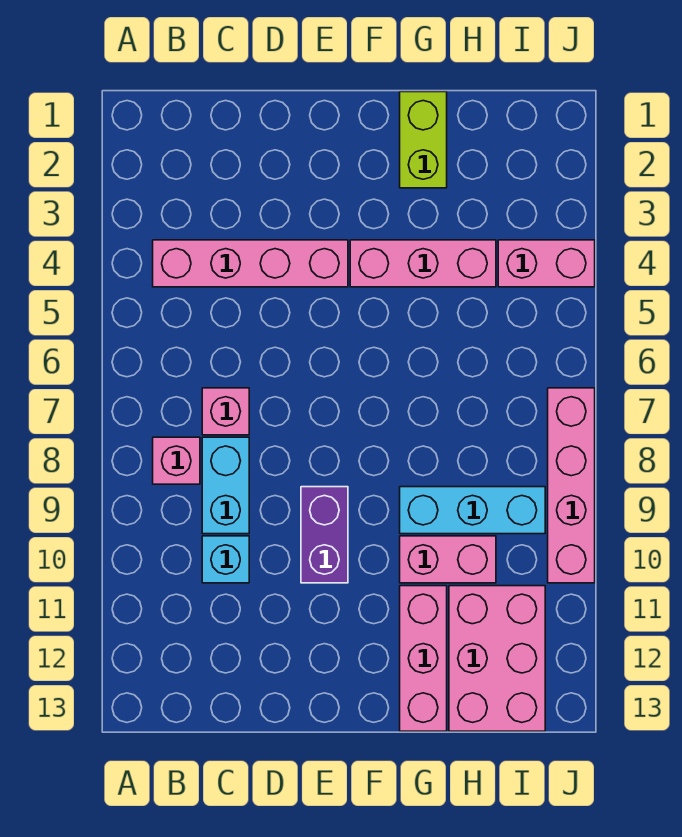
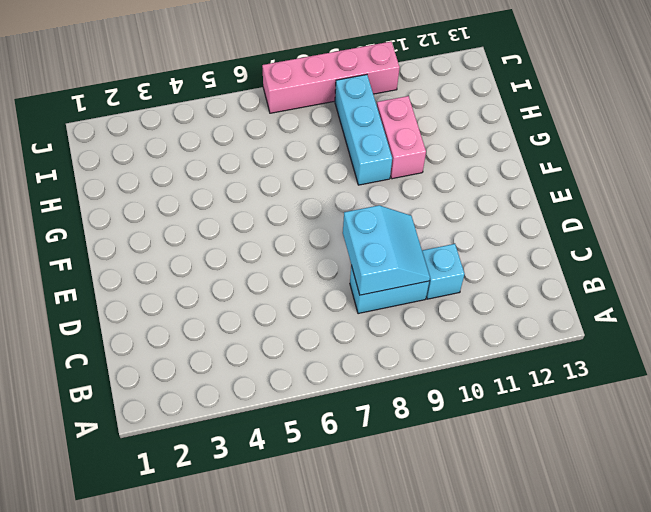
cyan 2x2 slope [343,205,430,295] -> none
none -> pink 1x4 brick [153,240,348,287]
none -> pink 1x1 brick [153,437,200,484]
none -> pink 1x1 brick [202,388,249,435]

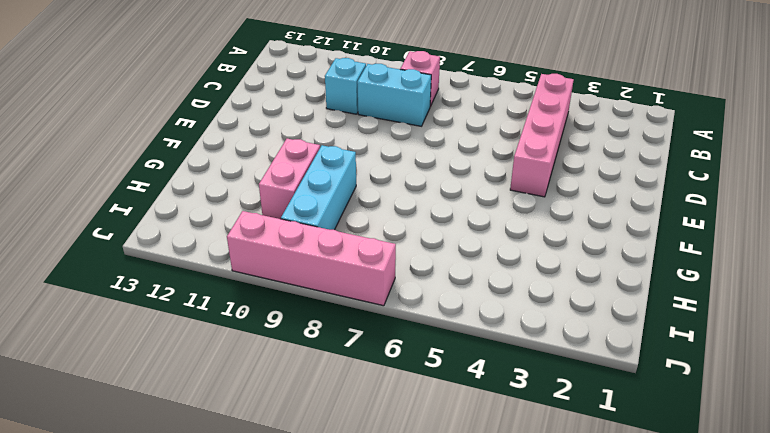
none -> pink 1x1 brick [202,388,249,435]
none -> purple 1x2 brick [301,487,348,583]
none -> pink 1x3 brick [350,240,496,287]

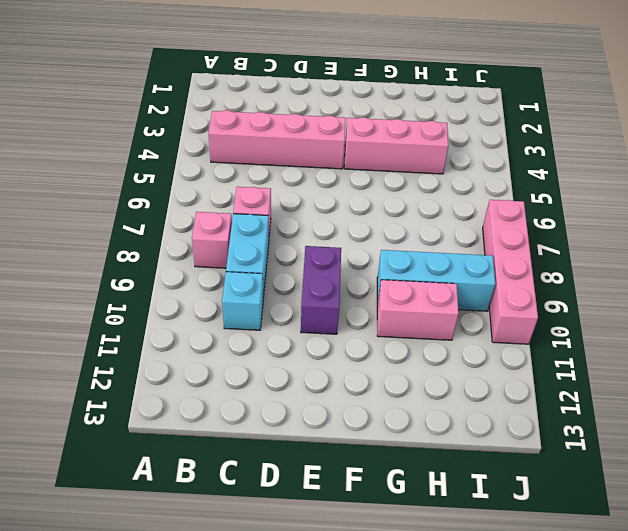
none -> lime 1x2 brick [400,92,447,188]
none -> pink 1x3 brick [400,586,447,731]
none -> pink 2x3 brick [449,586,545,731]

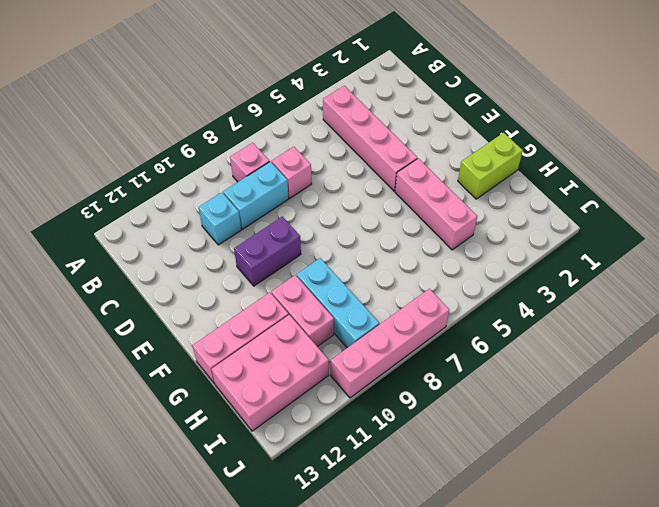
none -> pink 1x2 brick [498,240,595,287]

